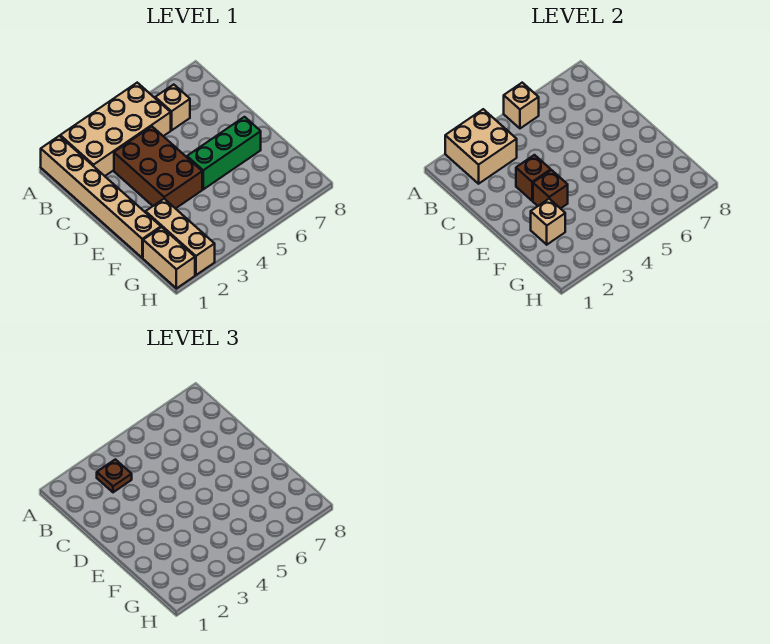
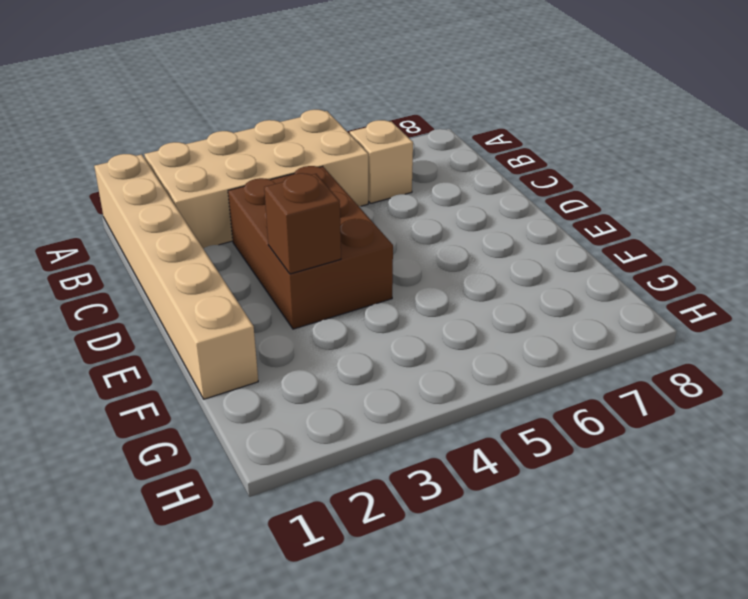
none -> green 1x3 brick [187,117,261,189]
none -> tan 1x3 brick [146,199,215,275]
none -> tan 1x2 brick [143,227,195,288]

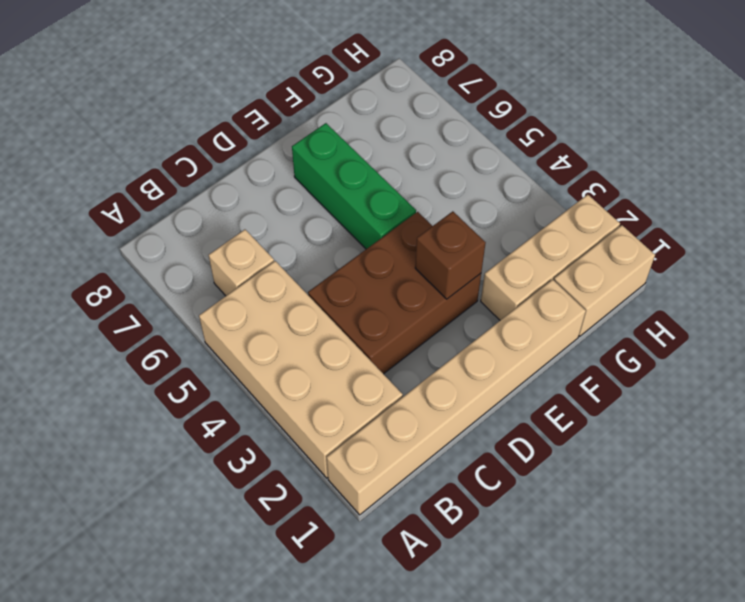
none -> tan 2x2 brick [445,109,517,184]
none -> tan 1x1 brick [504,83,539,128]
none -> brown 1x1 brick [516,155,551,201]

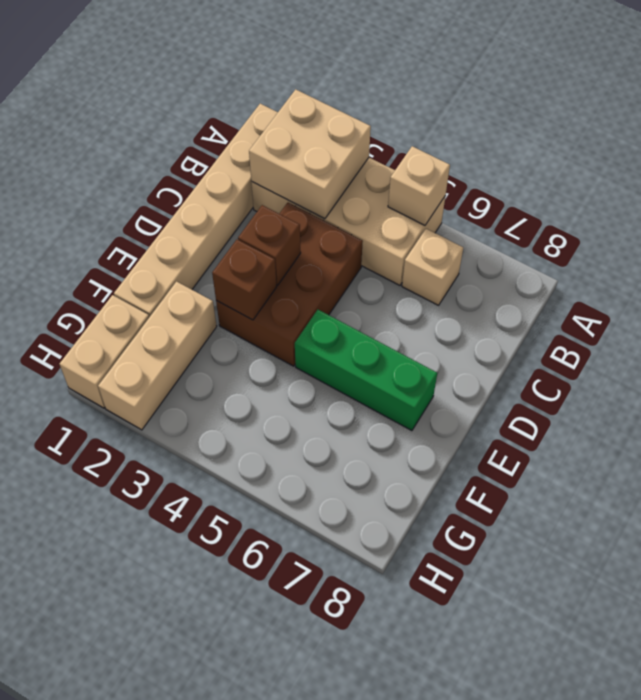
none -> tan 1x1 brick [531,199,565,245]
none -> brown 1x1 plate [97,459,132,492]

